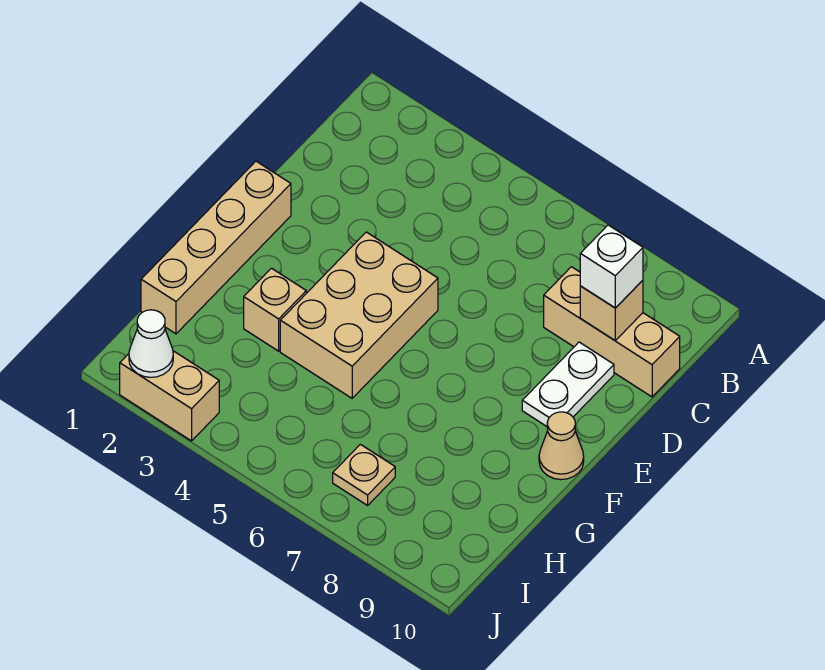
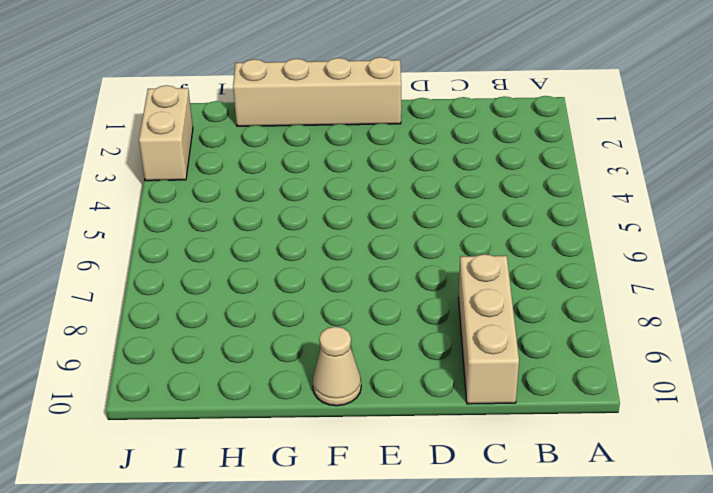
none -> white 1x2 plate [522,342,614,426]
none -> tan 2x3 brick [280,232,438,398]

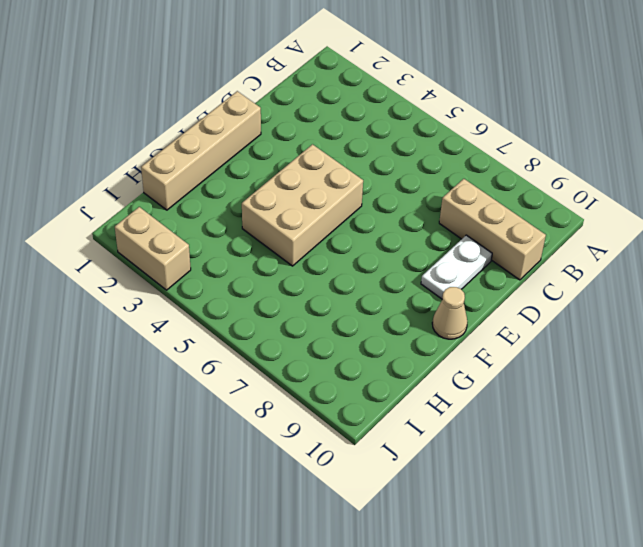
none -> tan 1x1 brick [244,268,306,351]
none -> tan 1x1 plate [333,444,395,505]

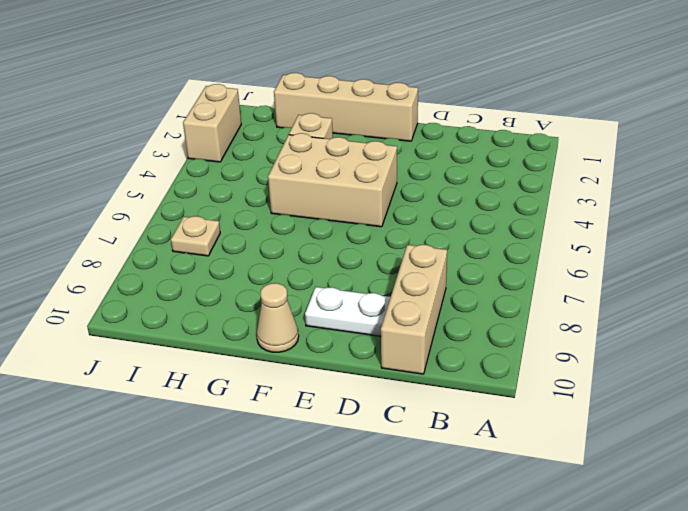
none -> tan 1x1 brick [580,280,643,340]
none -> white 1x1 cone [129,310,173,377]

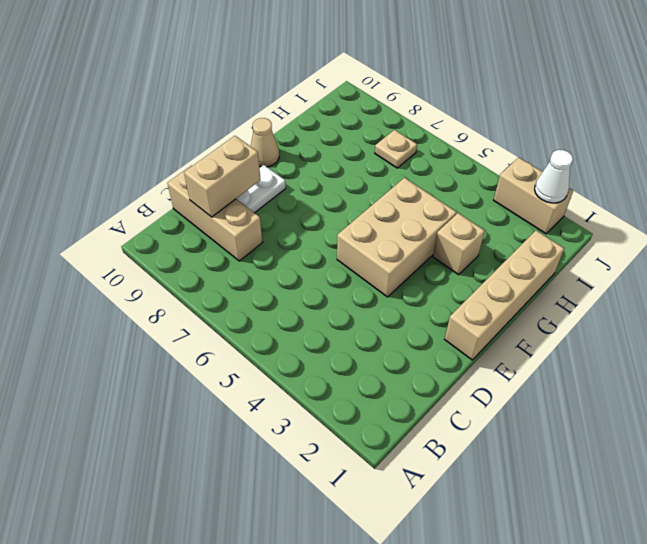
tan 1x2 brick [184,136,261,217] -> tan 1x1 brick [580,280,643,340]
none -> white 1x1 brick [580,225,643,308]

